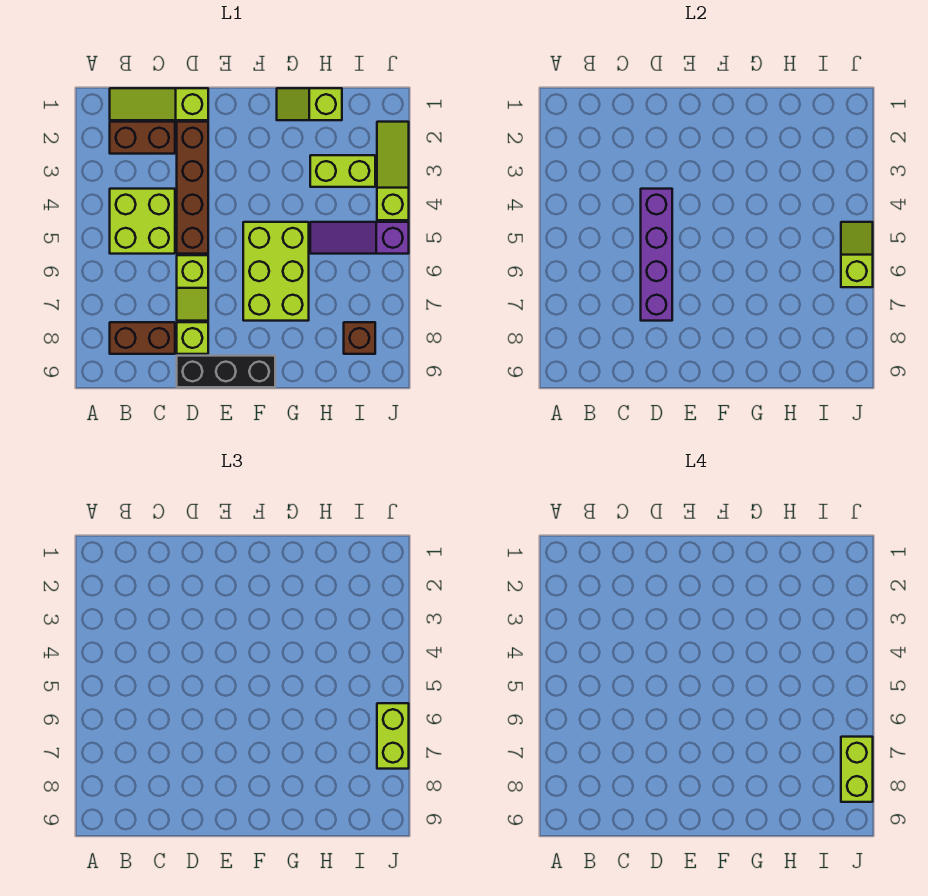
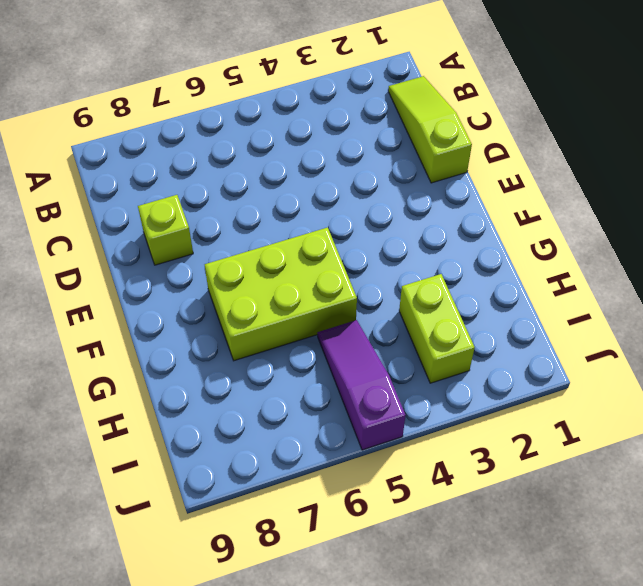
none -> brown 1x2 brick [110,122,175,154]
none -> lime 2x2 brick [110,189,175,254]
none -> brown 1x2 brick [110,322,175,354]

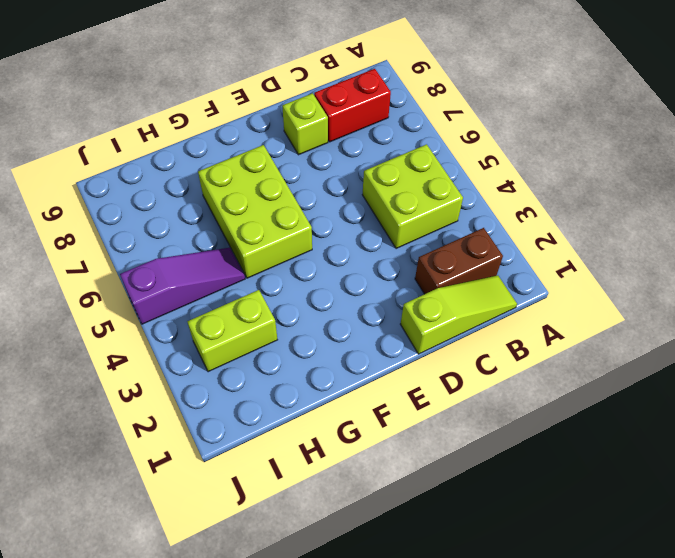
red 1x2 brick [314,69,391,142] -> brown 1x2 brick [110,322,175,354]
none -> brown 1x4 brick [177,122,208,254]
none -> lime 1x2 slope [177,255,208,321]
none -> black 1x3 brick [177,356,275,387]

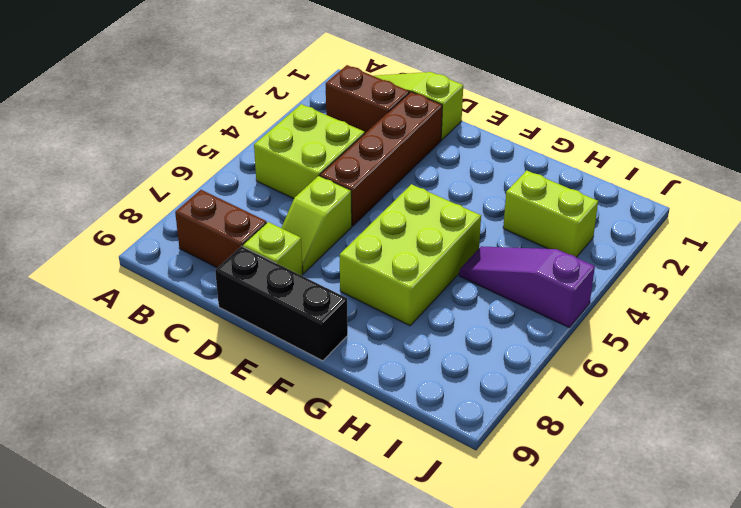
none -> lime 1x2 slope [277,88,342,120]
none -> brown 1x1 brick [344,322,375,354]
none -> lime 1x3 slope [377,122,409,220]

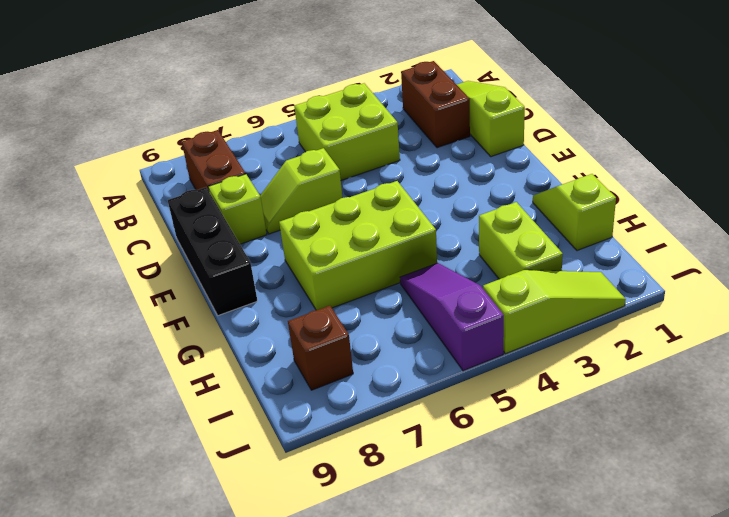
none -> brown 1x4 brick [177,122,208,254]
none -> purple 1x4 brick [641,189,672,321]
none -> lime 1x2 slope [841,222,873,287]

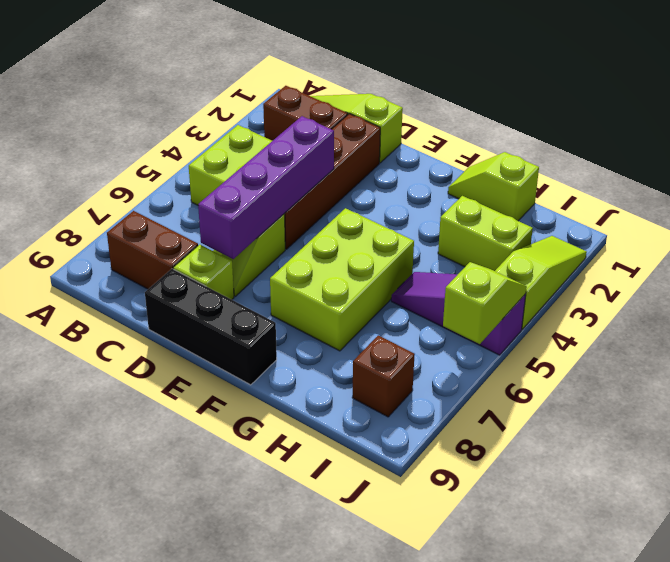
none -> lime 1x2 brick [377,703,409,769]
none -> lime 1x2 brick [841,737,873,802]

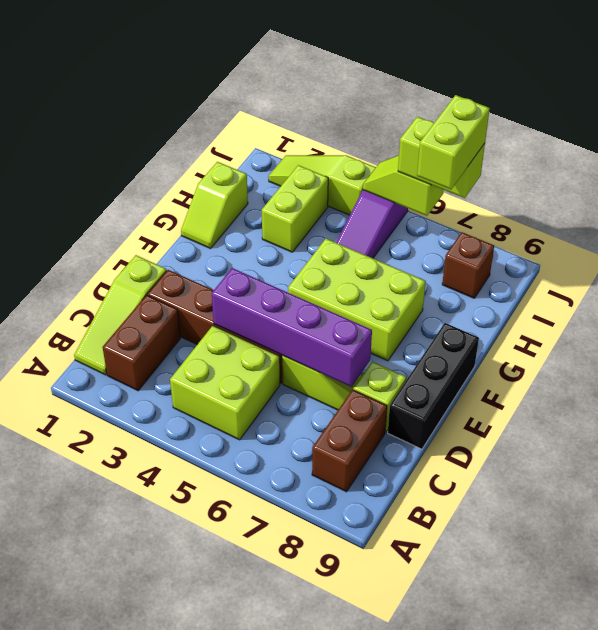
lime 1x2 brick [417,95,490,189] -> lime 1x2 brick turned to [841,737,873,802]

